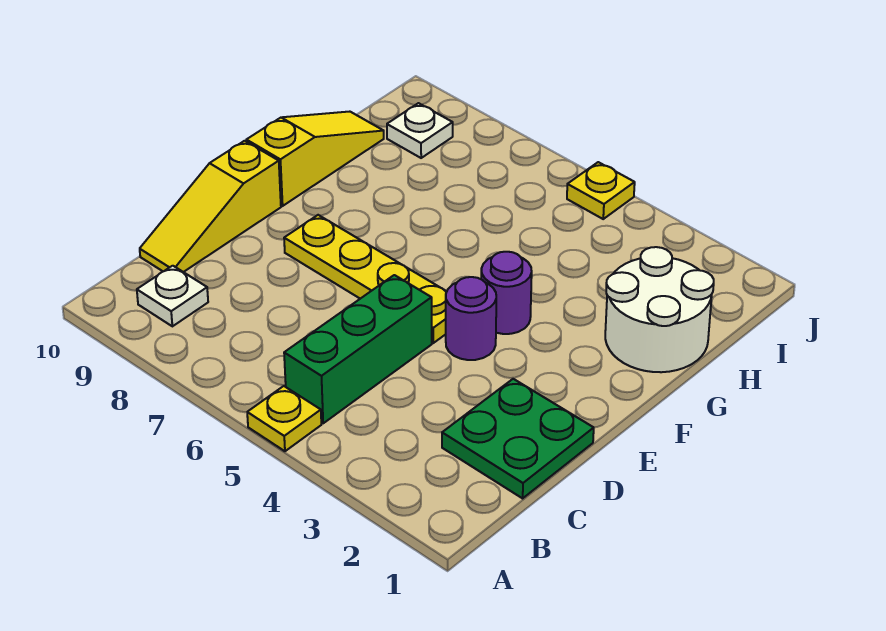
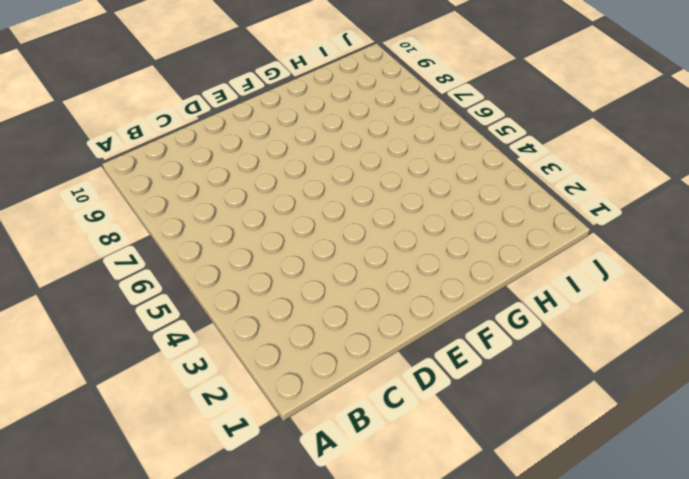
none -> yellow 1x1 plate [247,386,321,451]
none -> green 1x3 brick [284,275,432,423]
none -> white 1x1 plate [137,266,208,326]

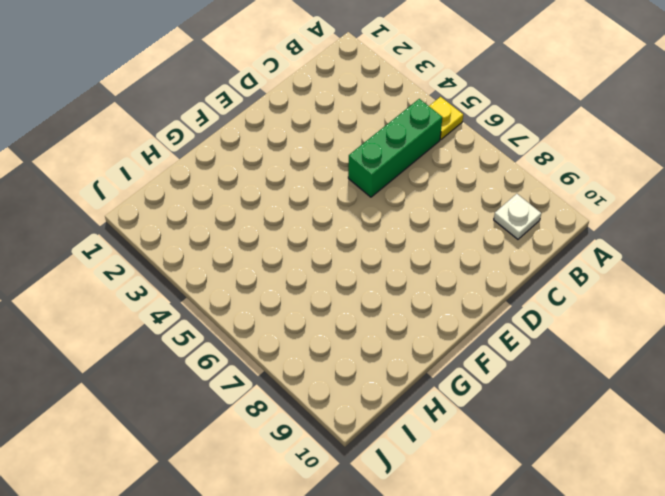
none -> green 2x2 plate [442,379,594,498]
none -> yellow 1x3 slope [140,141,281,272]
none -> purple 1x1 round brick [446,277,496,360]

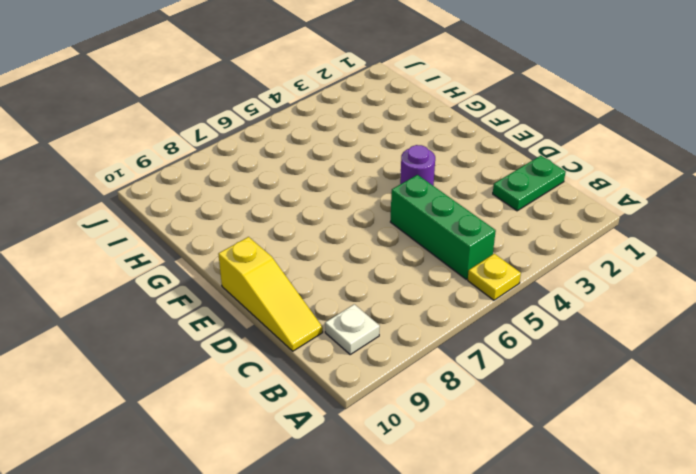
green 1x2 plate [493,156,566,211] -> green 2x2 plate [442,379,594,498]
none -> yellow 1x4 plate [284,215,447,343]
none -> purple 1x1 round brick [481,252,532,334]
none -> yellow 1x3 slope [246,112,384,206]

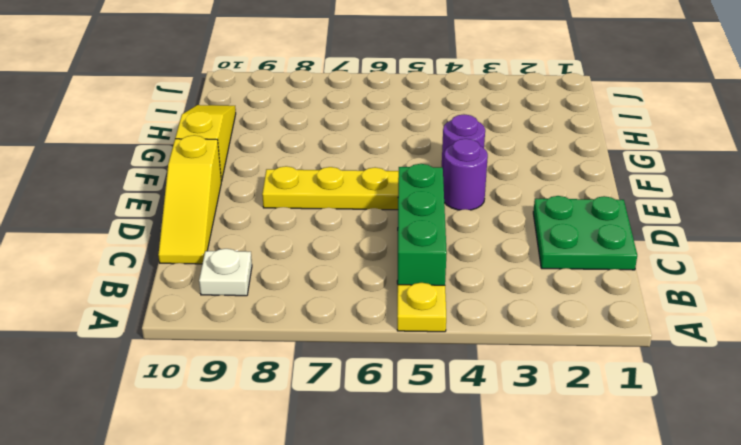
none -> white 2x2 round brick [605,247,714,372]
none -> white 1x1 plate [387,103,453,158]
none -> yellow 1x1 plate [567,162,635,219]

